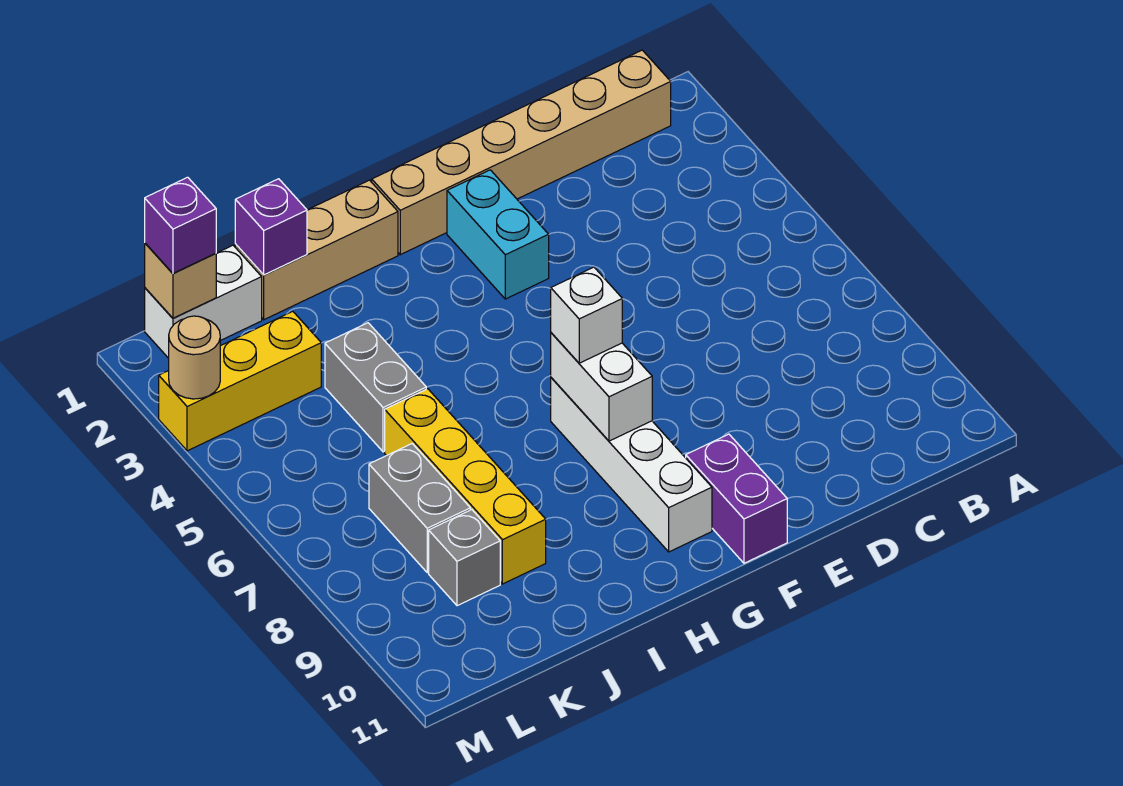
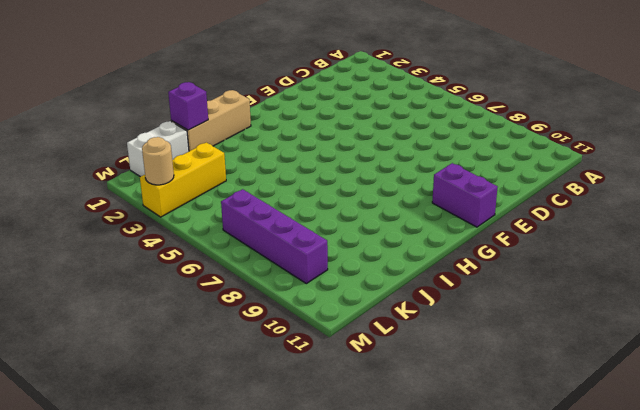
purple 1x4 brick [221,189,328,284] -> none
none -> tan 1x6 brick [372,50,671,255]
none -> cyan 1x2 brick [447,170,549,299]
none -> white 1x4 brick [551,378,712,552]

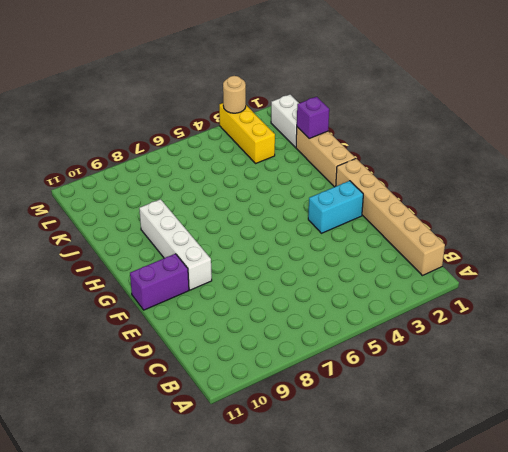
white 1x4 brick [139,199,212,290] -> white 1x4 brick turned to [551,378,712,552]
none -> grey 1x2 brick [325,323,426,452]
none -> yellow 1x4 brick [385,389,546,584]
none -> grey 1x2 brick [369,444,470,573]

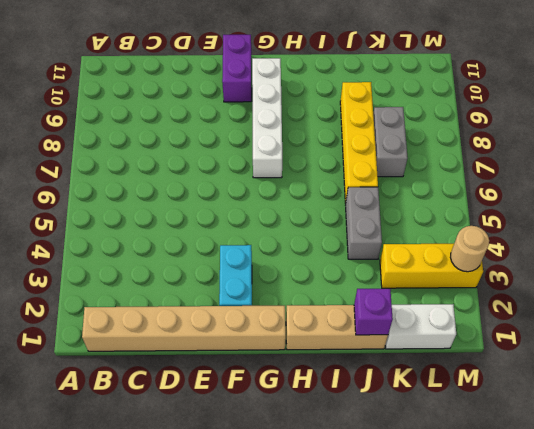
none -> grey 1x1 brick [429,510,500,606]
none -> white 1x2 brick [551,333,652,441]
none -> tan 1x1 brick [145,243,216,318]

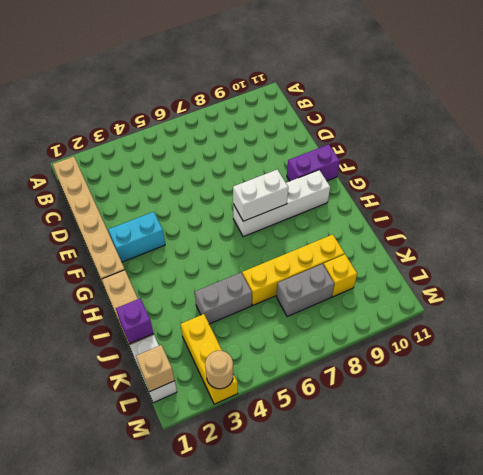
yellow 1x1 brick [323,254,357,297] -> grey 1x1 brick [429,510,500,606]
none -> white 1x1 brick [551,267,622,363]
none -> purple 1x1 brick [145,177,216,274]

